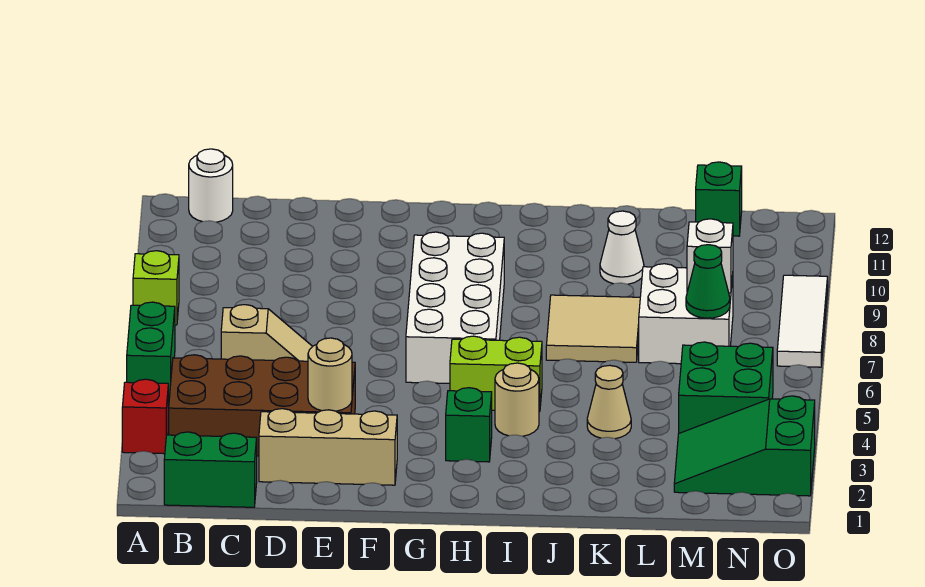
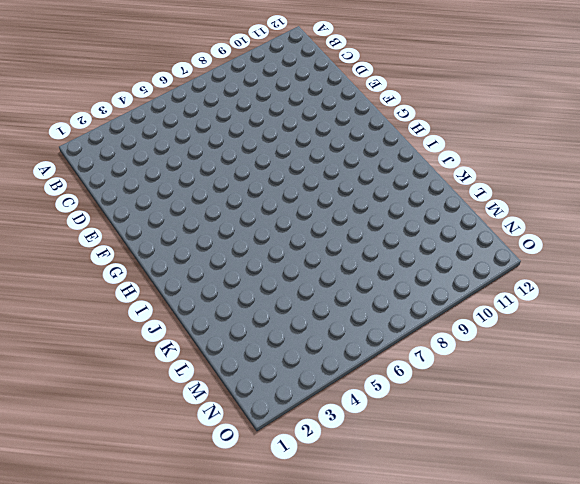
none -> red 1x1 brick [122,379,168,454]
none -> green 1x2 brick [127,302,175,402]
none -> lime 1x1 brick [133,251,179,325]

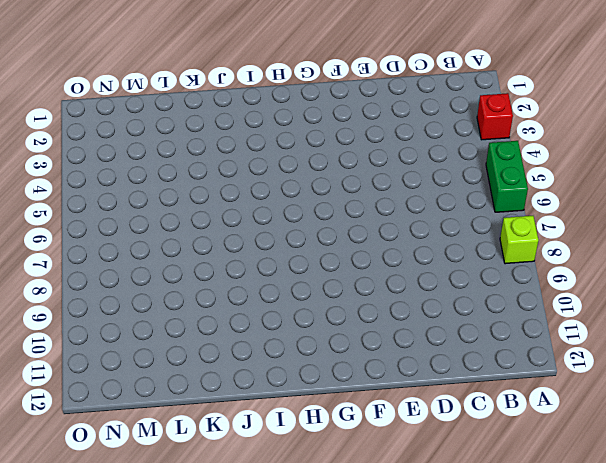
none -> green 1x2 brick [164,432,257,507]
none -> brown 2x4 brick [169,355,355,456]
none -> white 1x1 round brick [189,149,233,222]

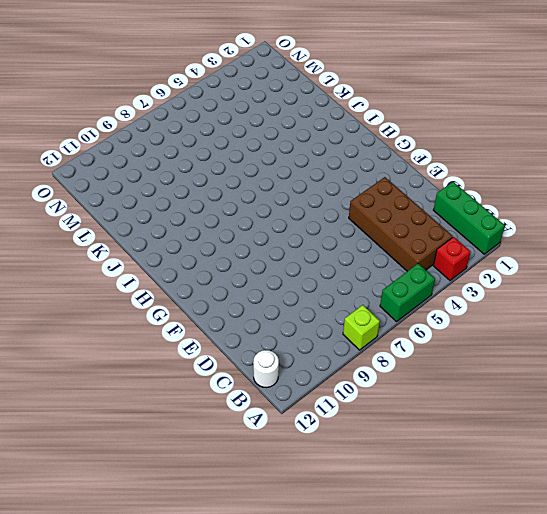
green 1x3 brick [434,182,505,254] -> green 1x2 brick [164,432,257,507]
none -> tan 1x2 slope [221,305,313,361]
none -> tan 1x3 brick [259,409,397,485]
none -> white 2x4 brick [406,232,504,383]

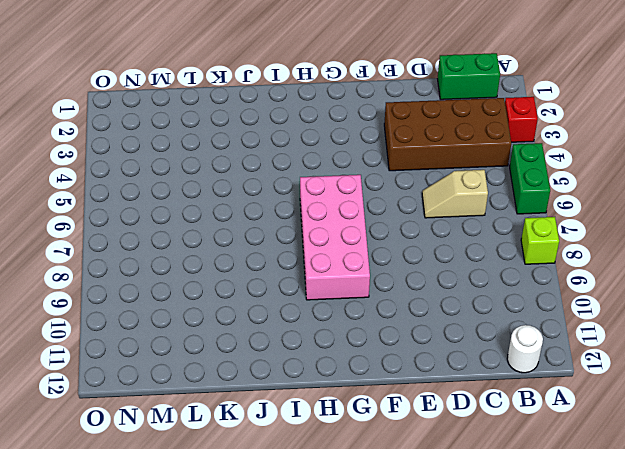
pink 2x4 brick [300,175,370,300] -> white 2x4 brick [406,232,504,383]
none -> tan 1x3 brick [259,409,397,485]
none -> green 1x1 brick [446,388,492,462]
none -> lime 1x2 brick [450,336,542,412]

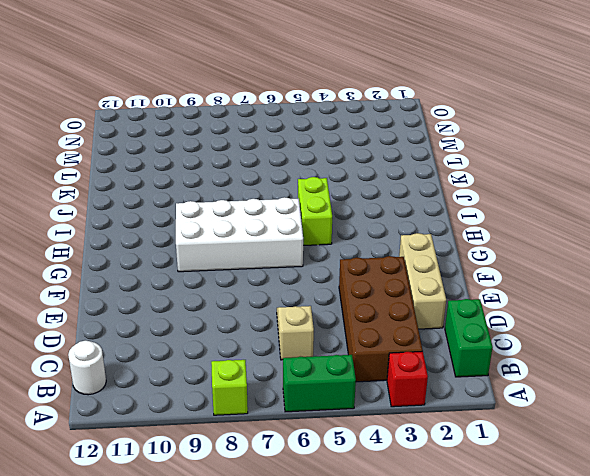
none -> green 1x1 brick [446,388,492,462]
none -> tan 1x1 round brick [495,363,539,436]
none -> tan 2x2 tile [546,295,640,362]

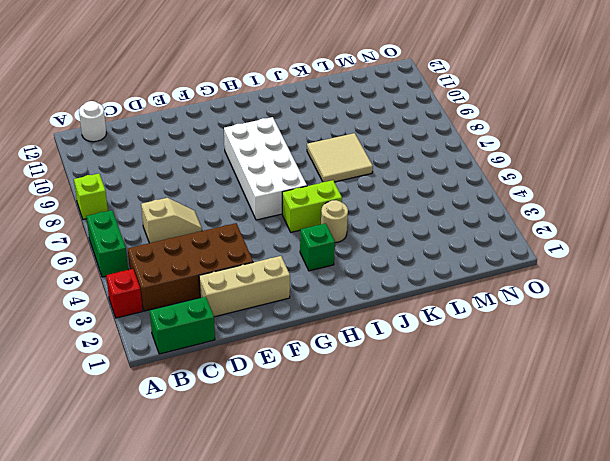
none -> tan 1x1 cone [587,365,631,439]
none -> white 1x1 cone [600,211,644,284]
none -> white 2x2 brick [639,264,733,364]

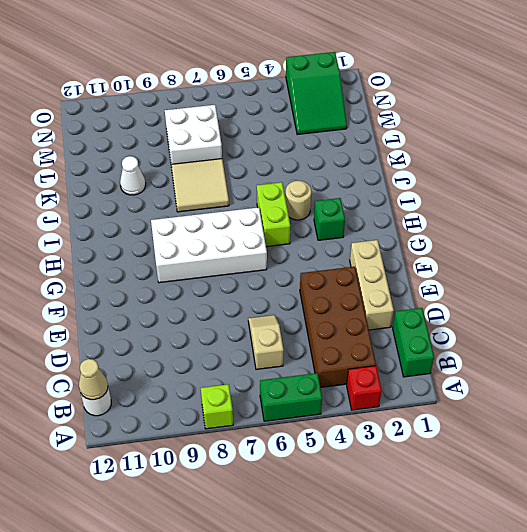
tan 1x1 cone [79,359,108,400] -> tan 1x1 cone moved to [587,365,631,439]
none -> green 2x2 brick [679,342,773,433]
none -> green 1x1 brick [696,162,742,236]
none -> white 1x3 tile [777,275,828,367]

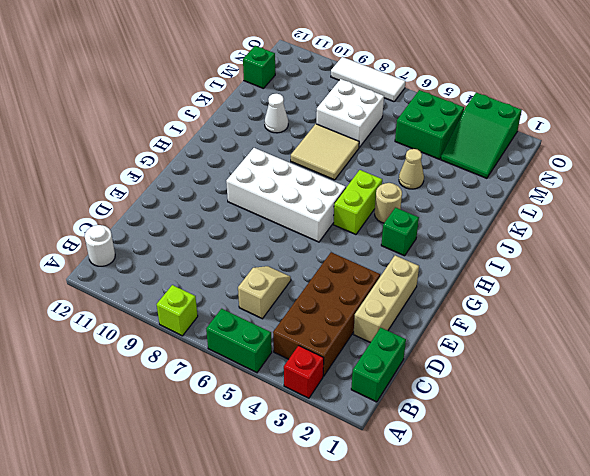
none -> tan 1x1 round brick [308,338,352,411]
none -> green 1x1 cone [686,245,730,318]
none -> white 1x1 brick [687,219,733,293]

